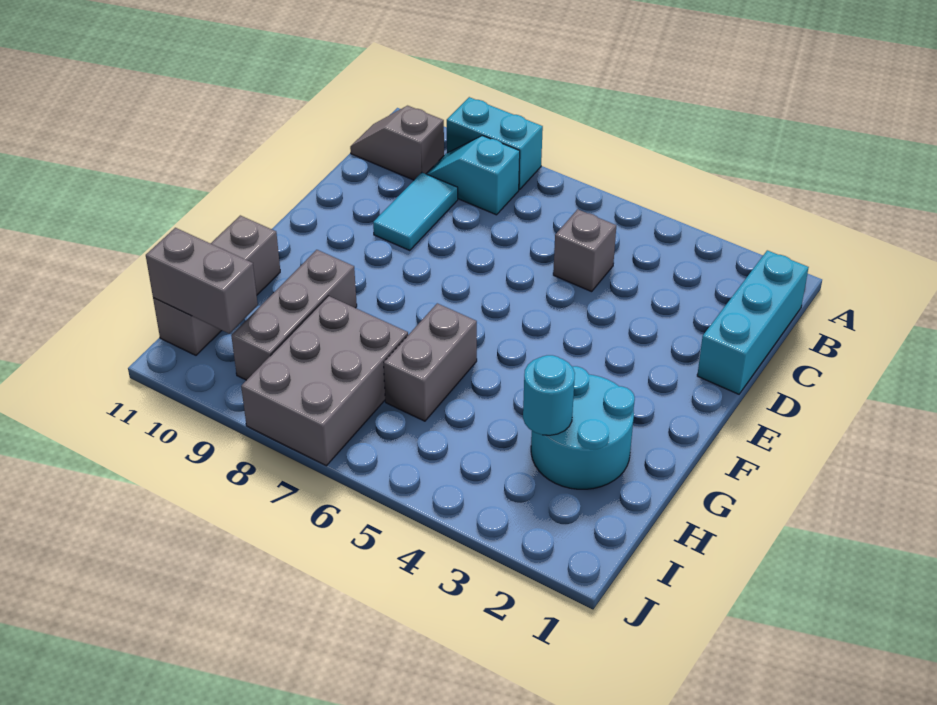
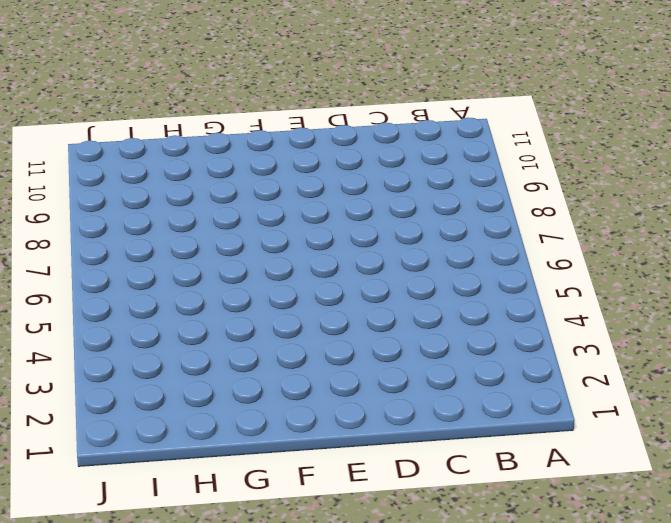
none -> cyan 1x2 brick [447,97,543,190]
none -> cyan 1x3 brick [697,250,809,394]
none -> cyan 1x2 slope [426,136,520,215]

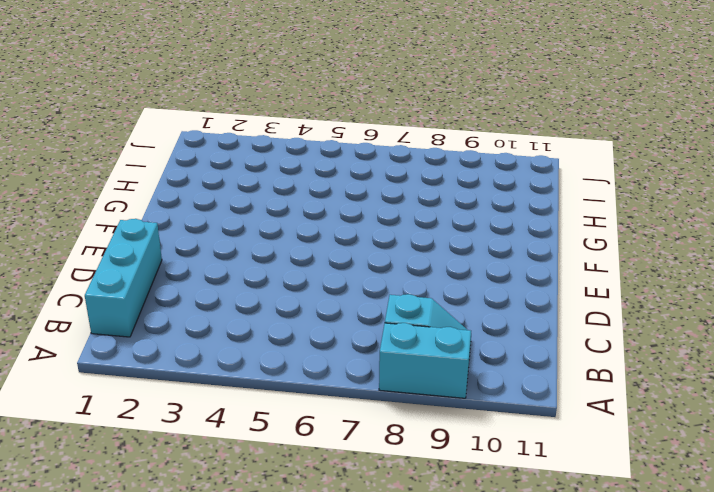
none -> grey 1x2 slope [350,106,444,180]
none -> grey 1x1 brick [553,209,616,292]
none -> cyan 1x2 tile [373,173,458,251]

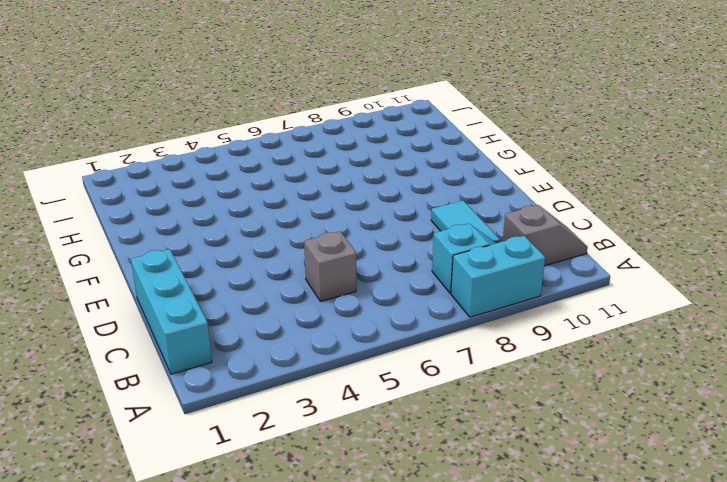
none -> cyan 2x2 round brick [531,366,635,489]
none -> grey 1x2 brick [384,303,477,421]
none -> grey 1x3 brick [231,250,357,380]

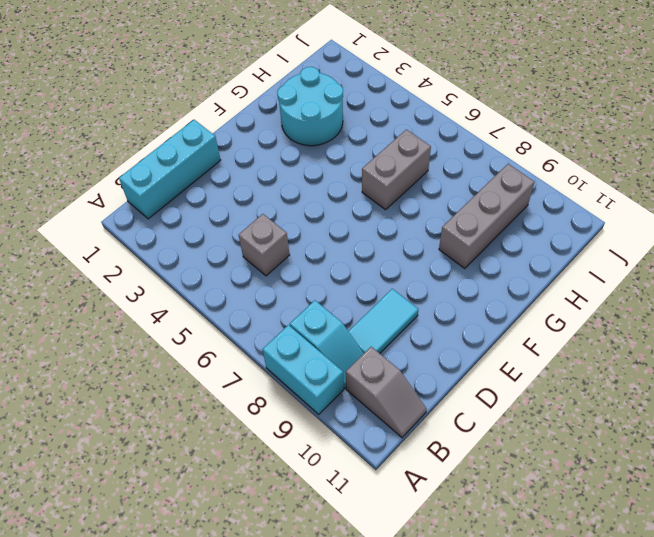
none -> grey 1x3 brick [153,215,280,355]
none -> grey 2x3 brick [241,296,408,466]
none -> cyan 1x1 round brick [523,355,575,435]

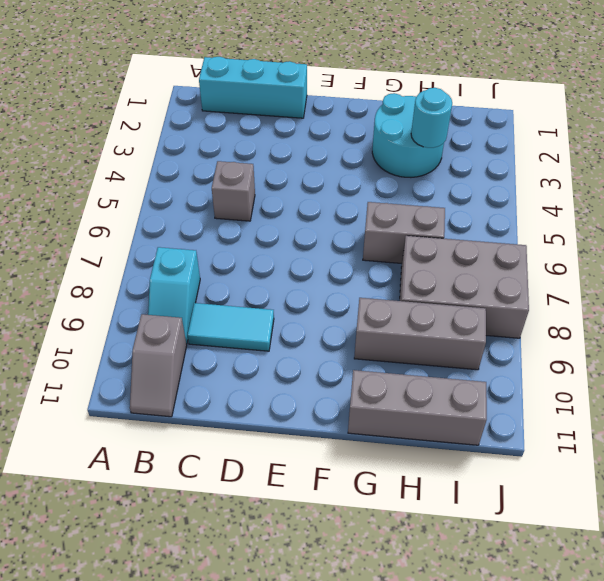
none -> cyan 1x2 brick [447,97,543,190]
none -> grey 1x2 brick [146,228,258,333]

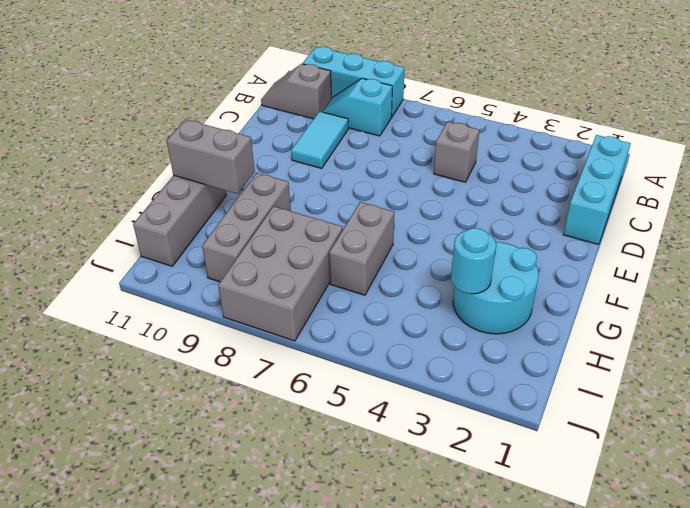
cyan 1x3 brick [303,47,404,116] -> cyan 1x2 brick [447,97,543,190]
grey 1x2 brick [167,119,255,194] -> grey 1x2 brick moved to [146,228,258,333]

